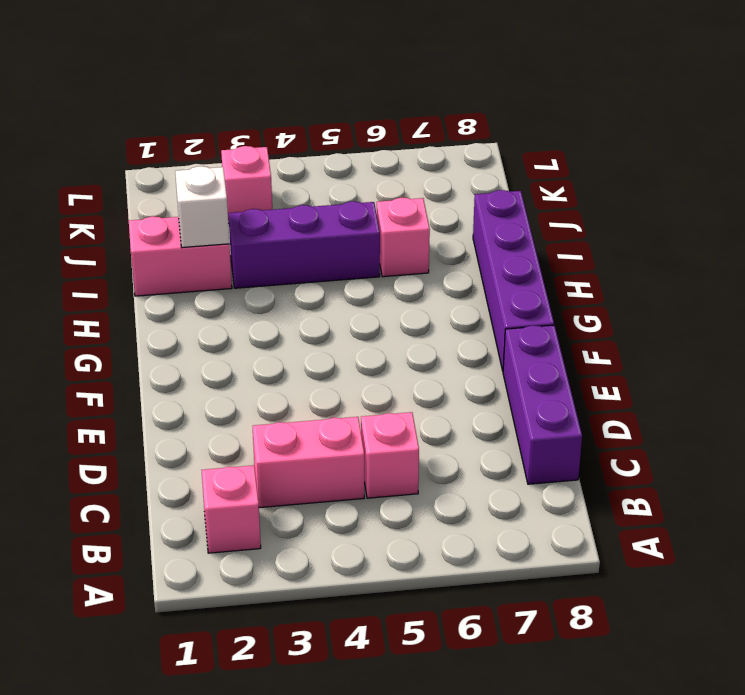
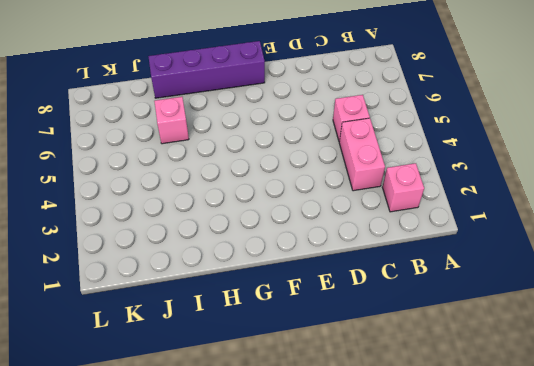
none -> purple 1x3 brick [503,325,582,484]
none -> pink 1x2 brick [129,216,232,296]

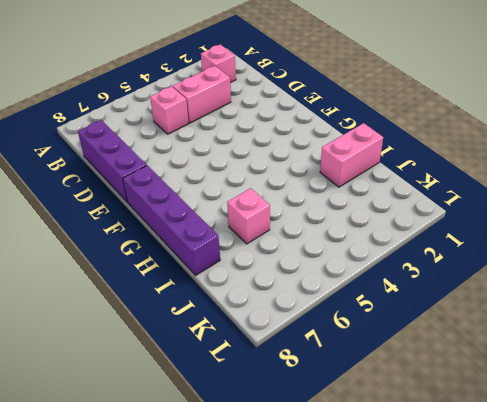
none -> purple 1x3 brick [228,201,380,288]
none -> pink 1x1 brick [221,146,272,224]

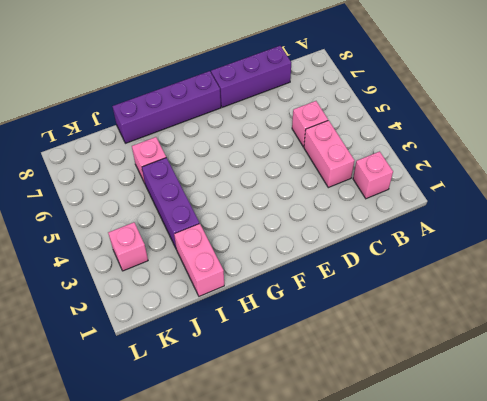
none -> white 1x1 brick [175,166,229,248]

